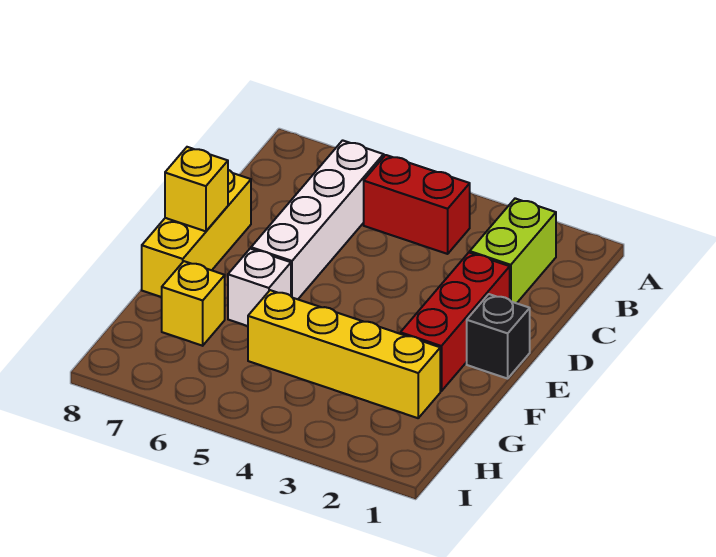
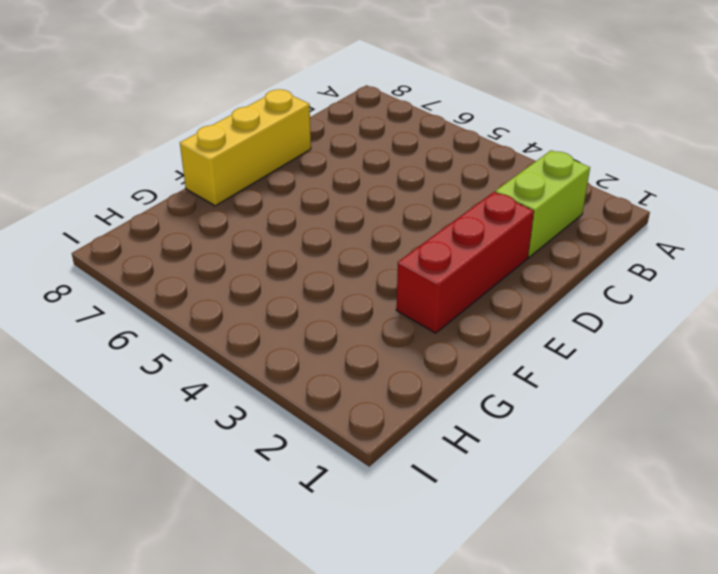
none -> red 1x2 brick [364,155,470,254]
none -> white 1x4 brick [251,140,384,299]

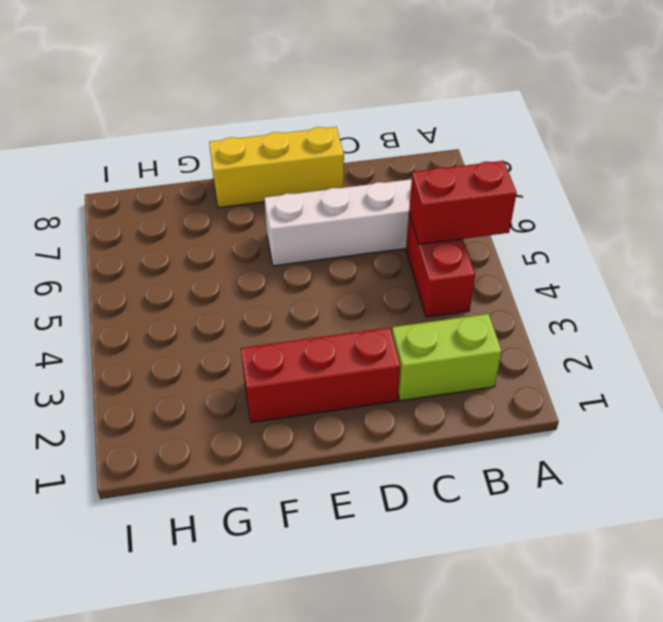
red 1x2 brick [409,161,517,244] -> none
none -> black 1x1 brick [467,294,530,379]
none -> white 1x1 brick [228,249,291,326]

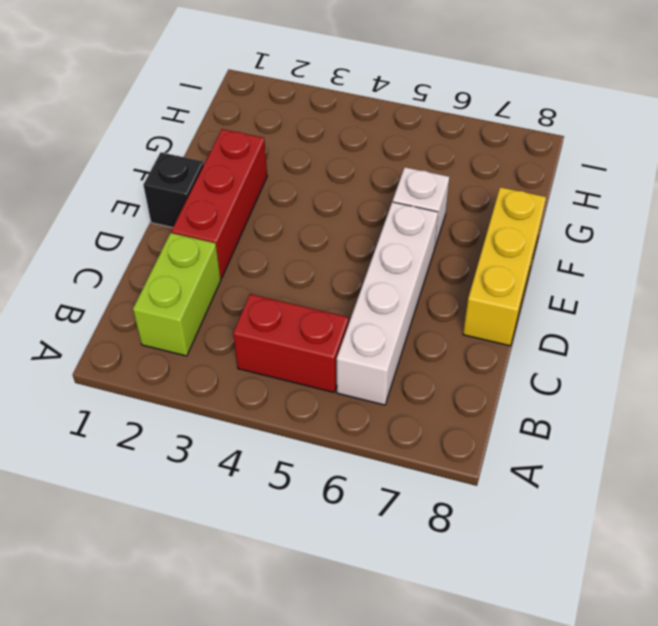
none -> yellow 1x4 brick [248,290,440,418]
none -> yellow 1x1 brick [162,261,225,346]

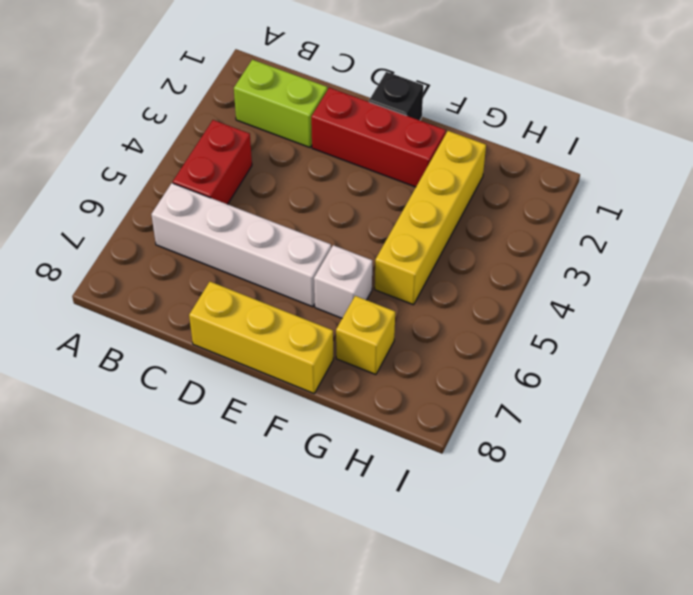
none -> yellow 1x1 brick [165,147,228,231]

